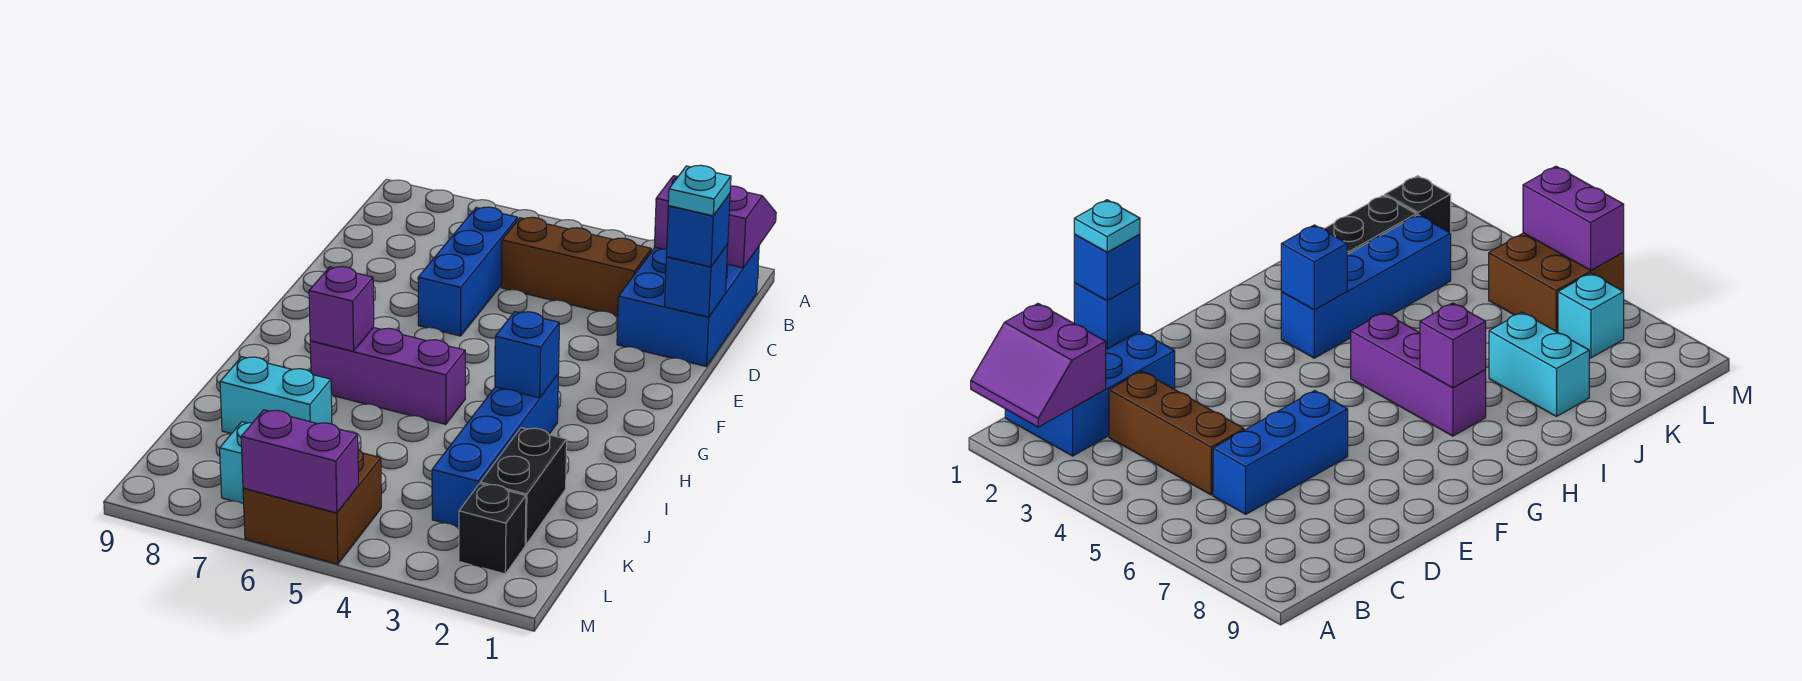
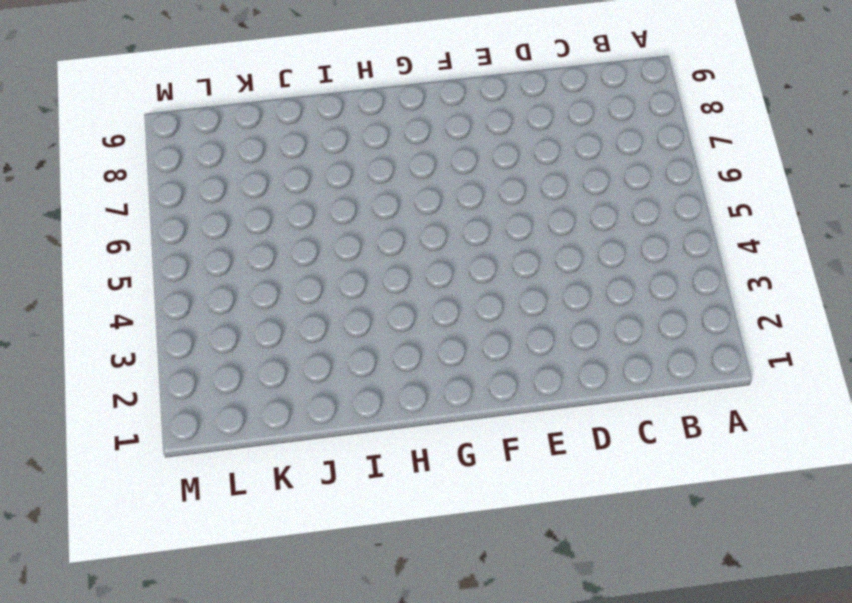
none -> blue 2x3 brick [617,246,759,367]
none -> brown 1x3 brick [501,217,651,316]
none -> blue 1x3 brick [418,207,518,336]

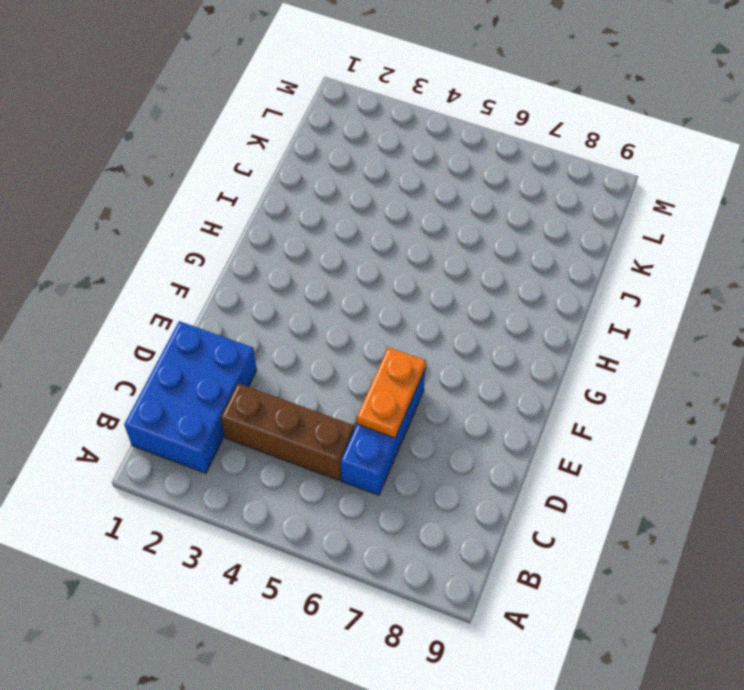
orange 1x2 plate [357,347,426,438] -> none
none -> blue 1x4 brick [432,374,558,527]
none -> purple 1x3 brick [310,328,465,424]
none -> black 1x2 brick [480,428,567,545]

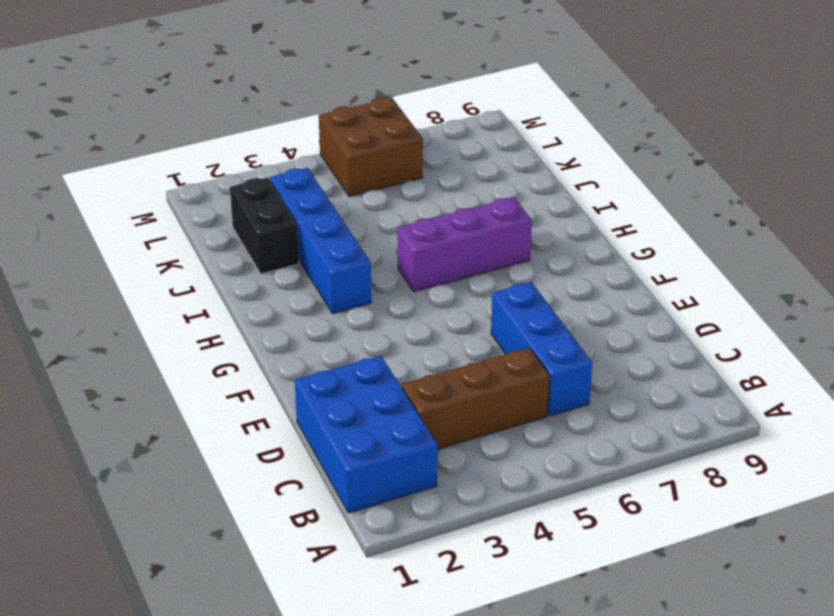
none -> cyan 1x2 brick [220,357,332,434]
none -> black 1x1 brick [459,483,526,574]
none -> cyan 1x1 brick [220,422,252,504]

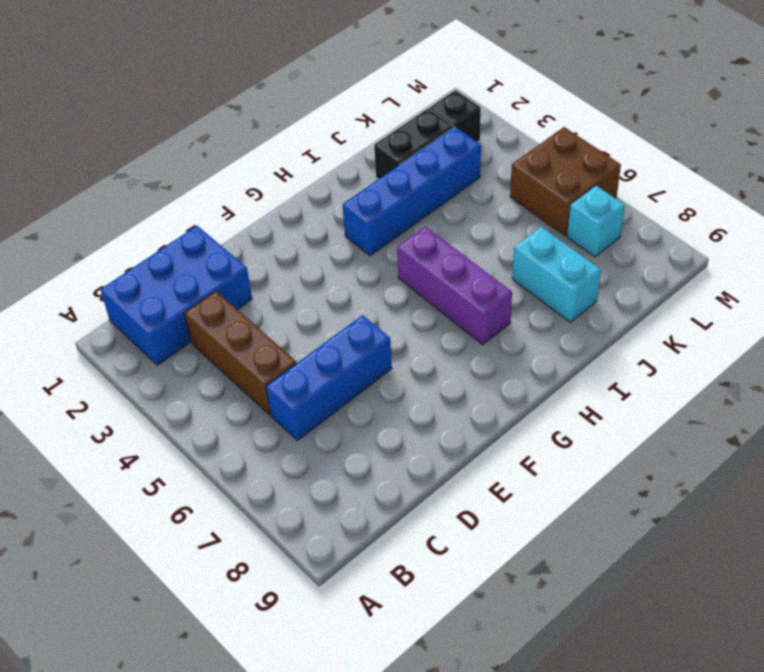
none -> purple 2x2 slope [654,176,776,268]
none -> blue 1x1 brick [665,245,728,317]
none -> blue 1x1 brick [495,312,559,398]

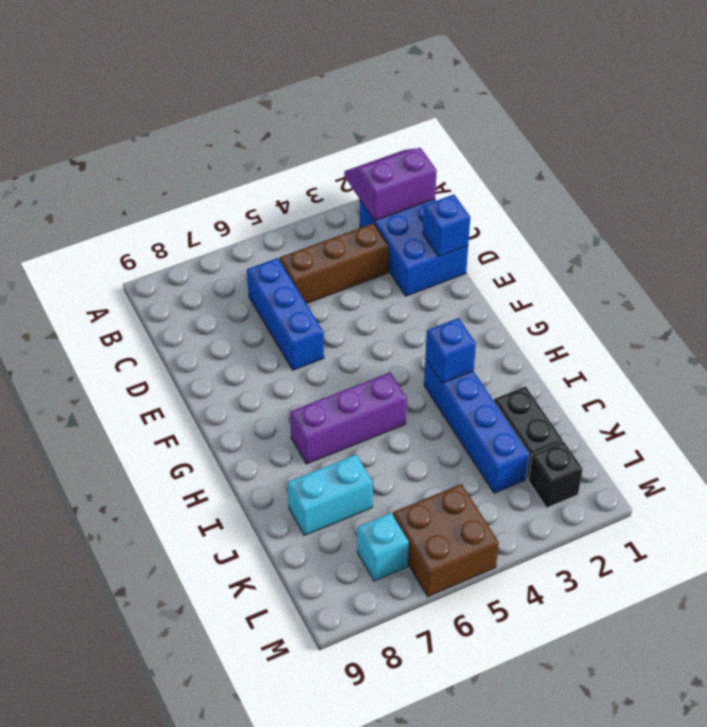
none -> purple 1x1 brick [309,267,374,351]
none -> purple 1x2 brick [241,410,359,513]
none -> blue 1x1 brick [666,194,730,267]

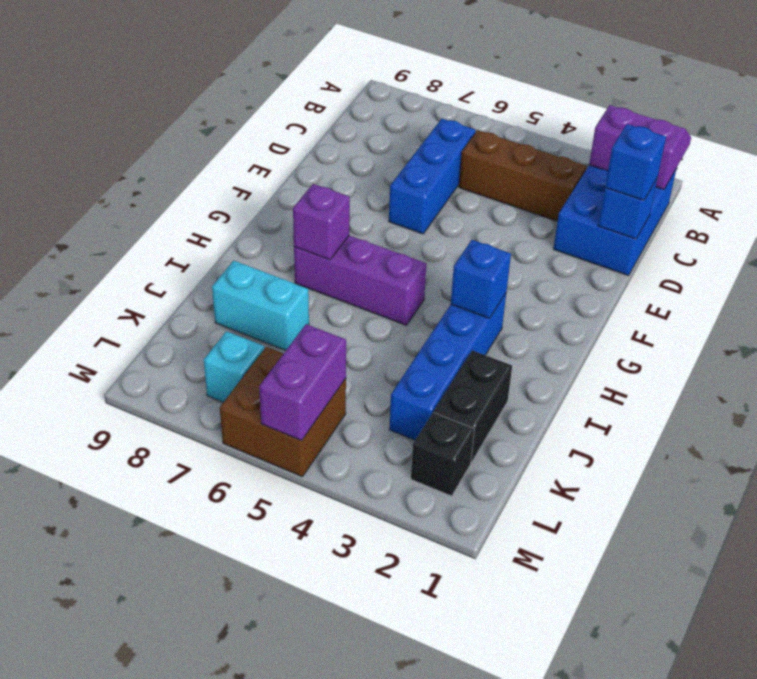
purple 1x2 brick [259,324,346,440] -> purple 1x2 brick turned to [241,410,359,513]
none -> cyan 1x1 plate [668,165,731,216]

